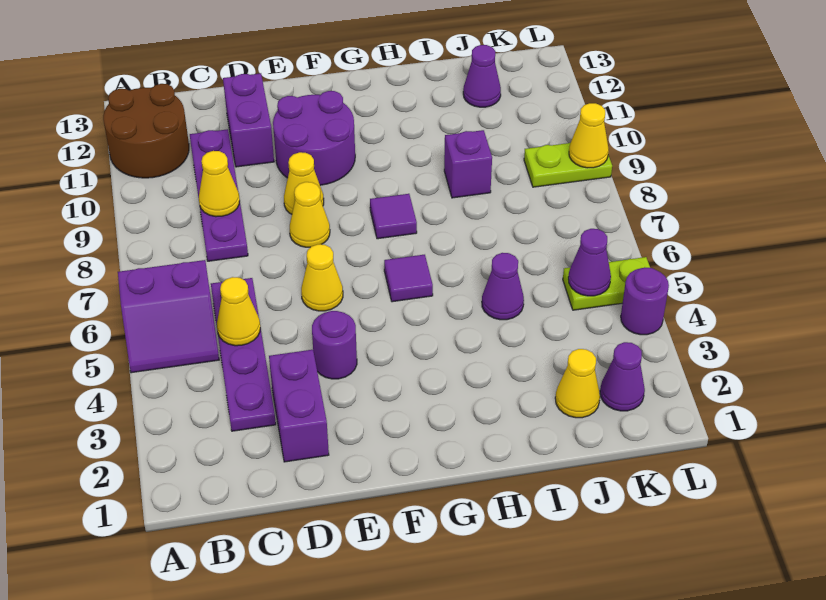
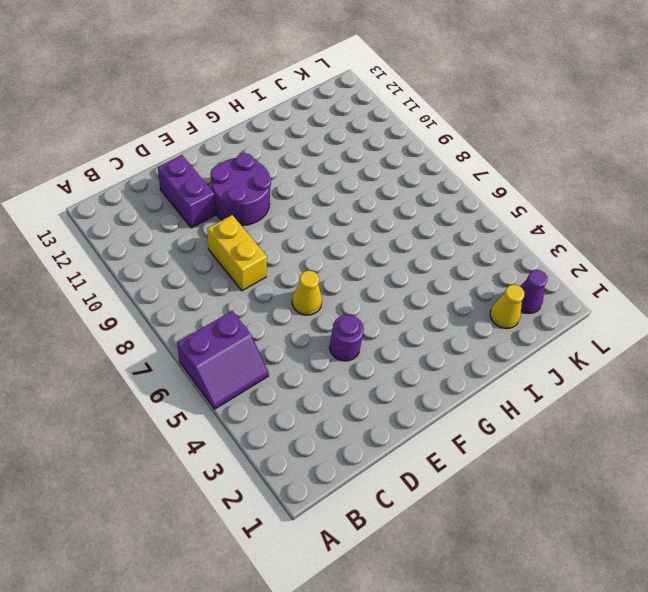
yellow 1x2 brick [207,215,267,291] -> none
none -> brown 2x2 round brick [103,84,189,178]
none -> purple 1x4 plate [211,278,276,431]
none -> purple 1x4 plate [190,129,248,261]

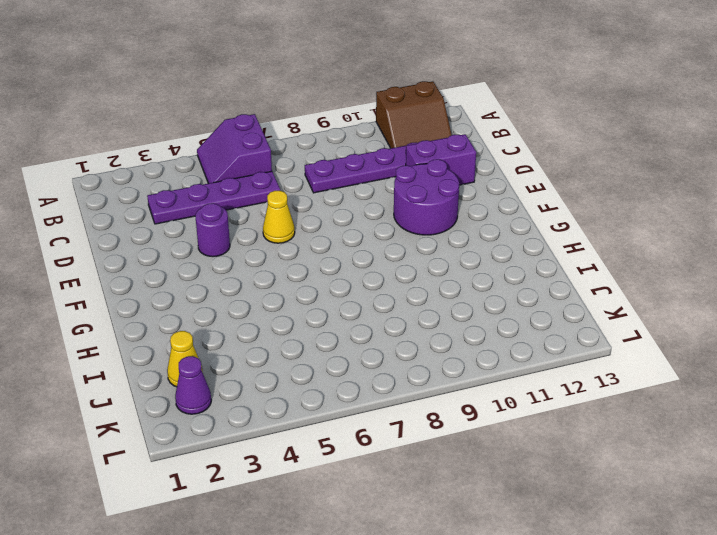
brown 2x2 slope [376,81,452,148] -> brown 2x2 round brick [103,84,189,178]
none -> purple 1x2 brick [269,350,329,462]
none -> yellow 1x1 cone [290,182,330,247]
none -> yellow 1x1 cone [284,152,324,214]

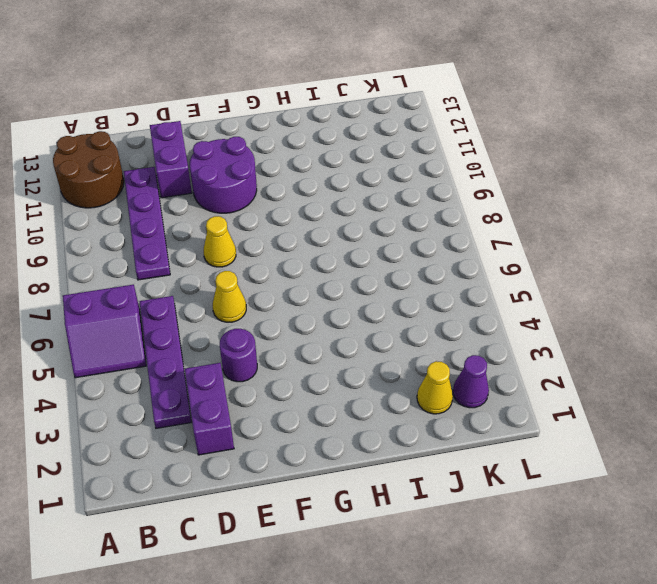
none -> yellow 1x1 cone [284,152,324,214]
none -> purple 1x1 tile [384,255,433,302]
none -> purple 1x1 tile [370,194,417,239]

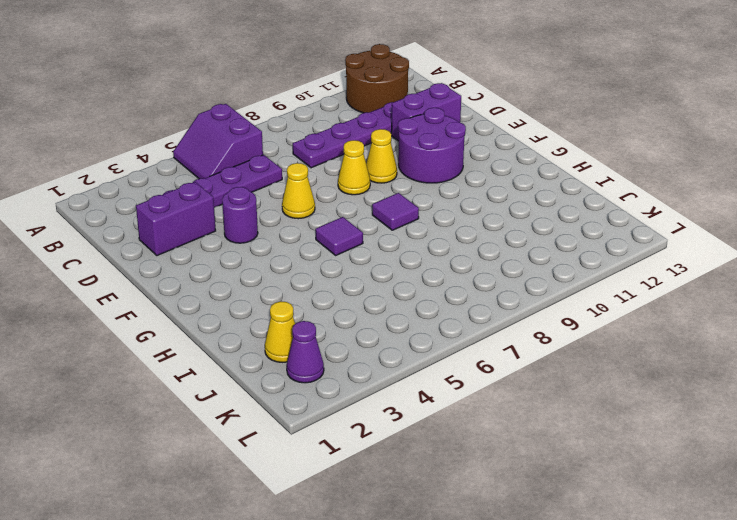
none -> purple 1x1 cone [482,253,524,320]
none -> purple 1x1 brick [444,130,492,198]
none -> purple 1x1 cone [463,45,501,107]

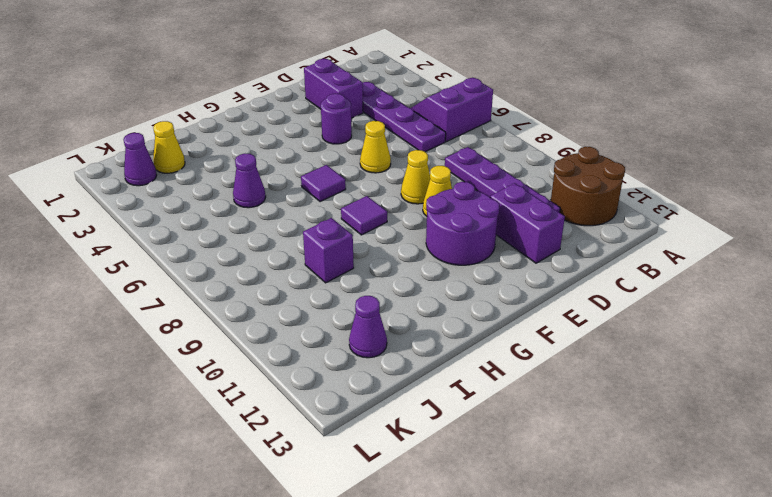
none -> lime 1x2 plate [563,257,650,310]
none -> lime 1x2 plate [524,143,612,187]
none -> purple 1x1 round brick [621,267,669,335]

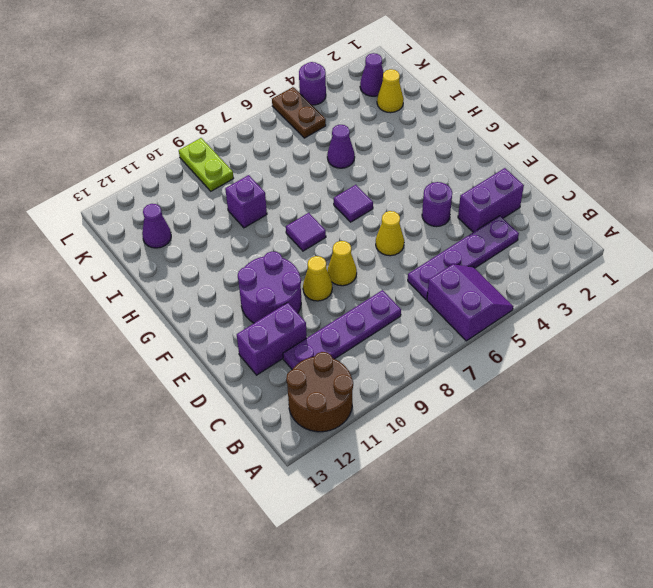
brown 1x2 plate [272,87,326,138] -> lime 1x2 plate [563,257,650,310]
none -> yellow 1x1 cone [217,277,260,346]
none -> yellow 1x1 cone [199,151,240,217]
none -> purple 1x1 cone [568,229,611,296]

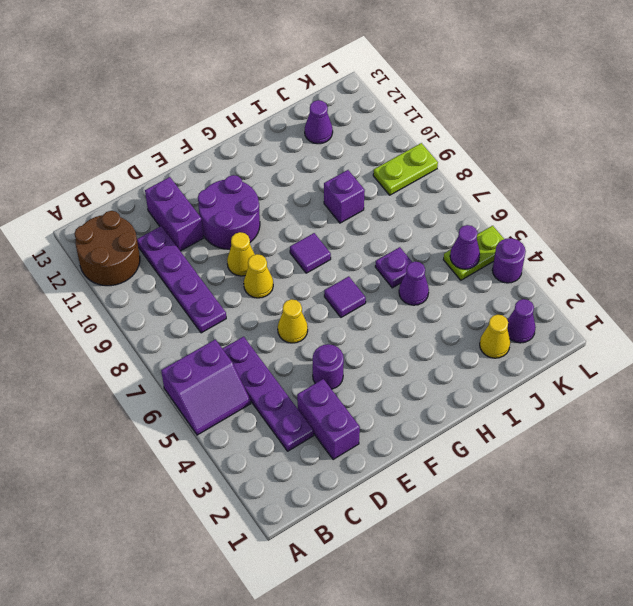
purple 1x1 plate [375,247,412,288] -> none
none -> yellow 1x1 cone [217,277,260,346]
none -> yellow 1x1 cone [199,151,240,217]
none -> yellow 1x1 cone [569,103,609,168]

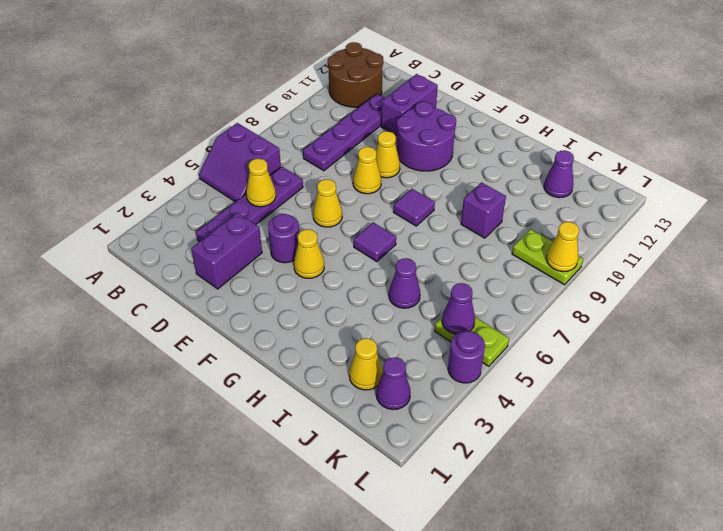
yellow 1x1 cone [294,229,324,278] -> yellow 1x1 cone moved to [199,151,240,217]

